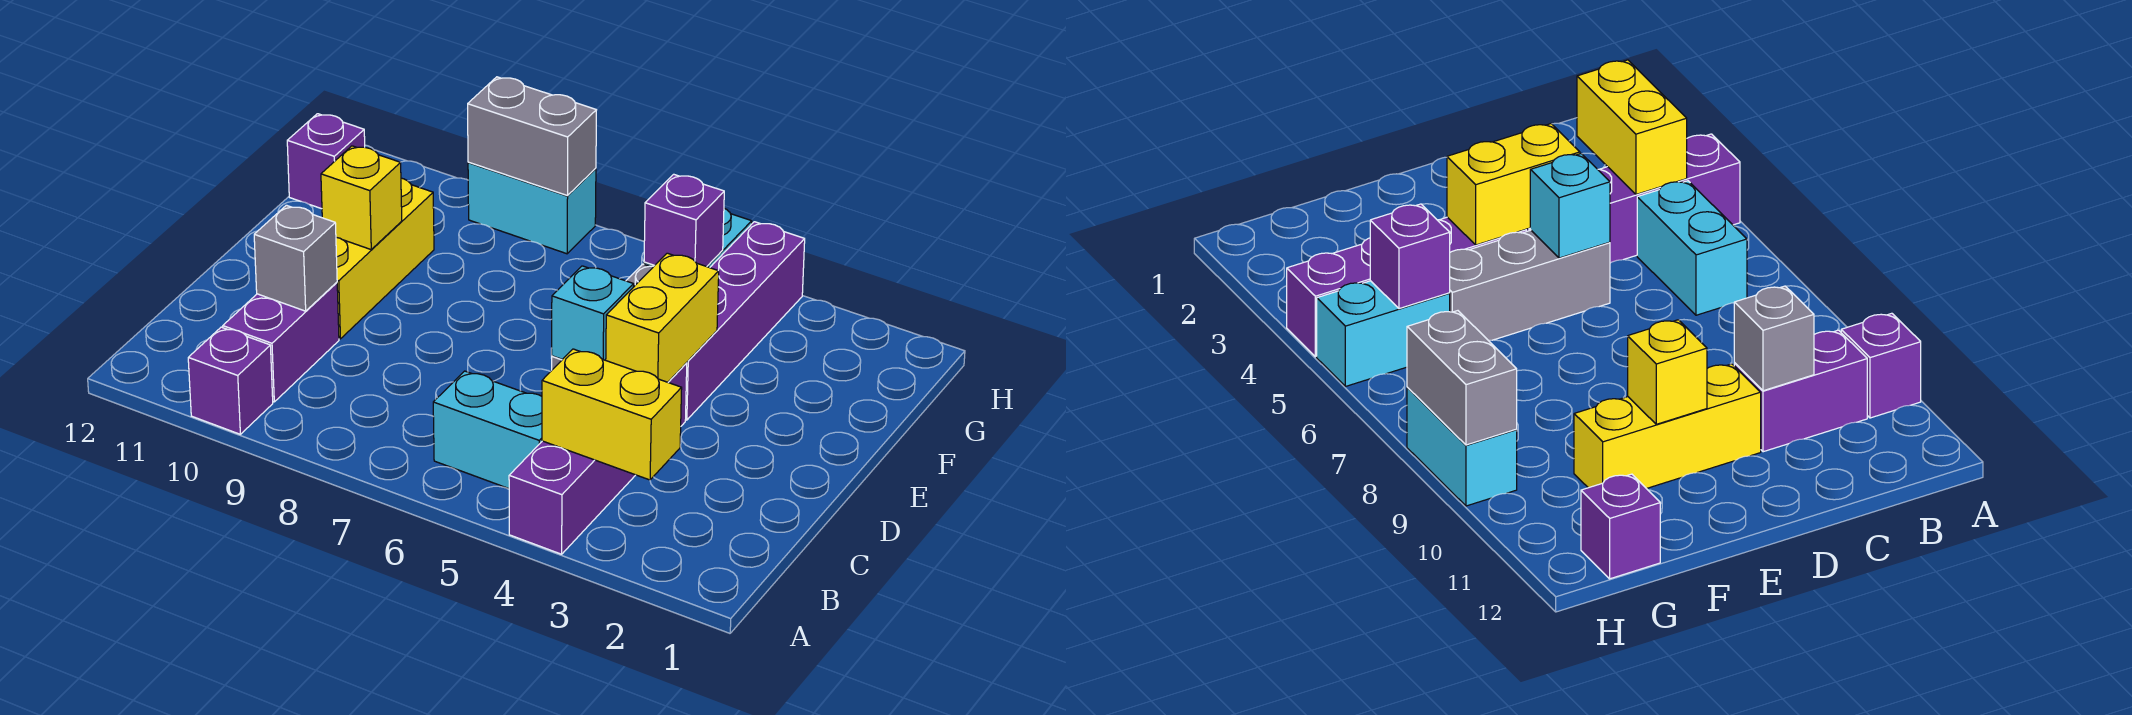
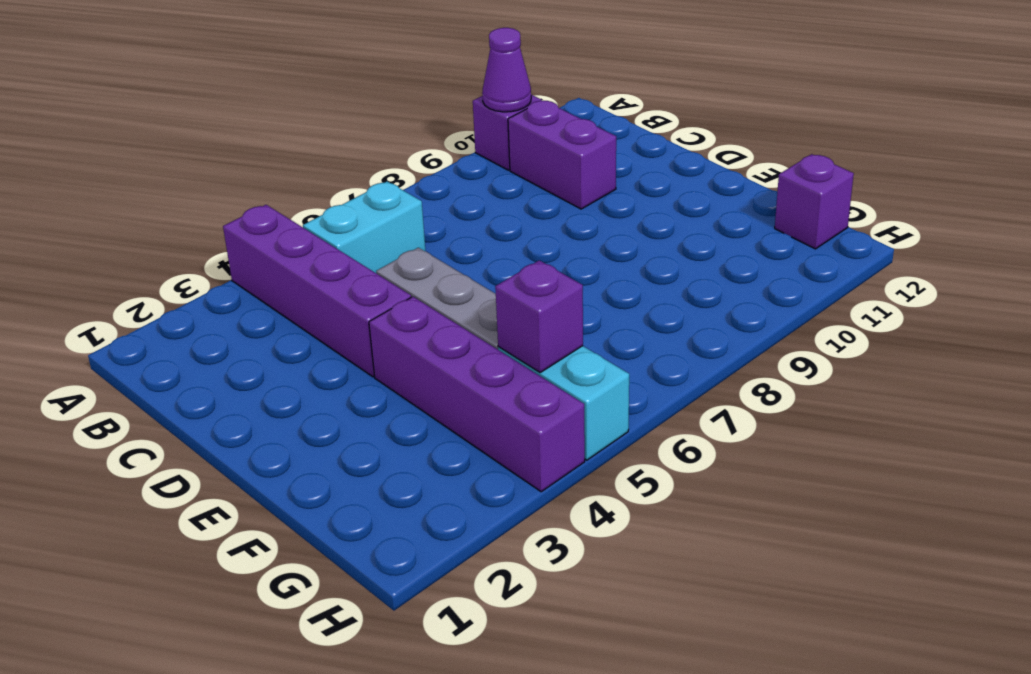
purple 1x1 cone [482,28,531,112] -> none
none -> yellow 1x3 brick [336,178,434,339]
none -> cyan 1x2 brick [468,162,596,254]
none -> yellow 1x2 brick [542,349,682,480]

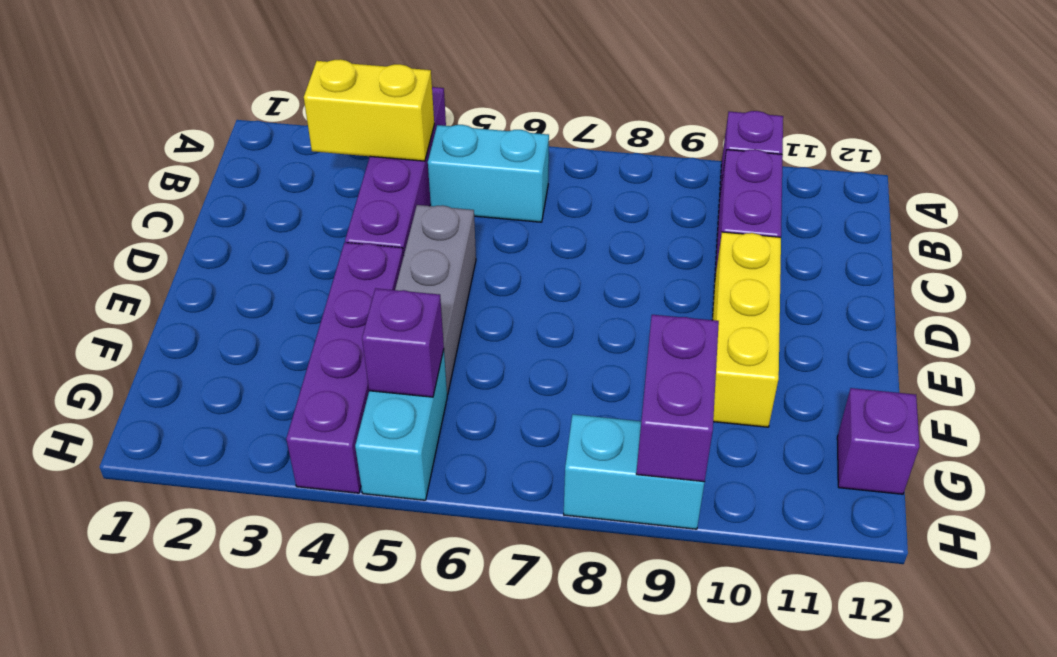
purple 1x2 brick [636,315,719,482] -> grey 1x2 brick [468,77,596,196]
none -> grey 1x1 brick [254,205,337,311]
none -> yellow 1x2 brick [606,253,719,382]
none -> cyan 1x1 brick [551,266,634,360]

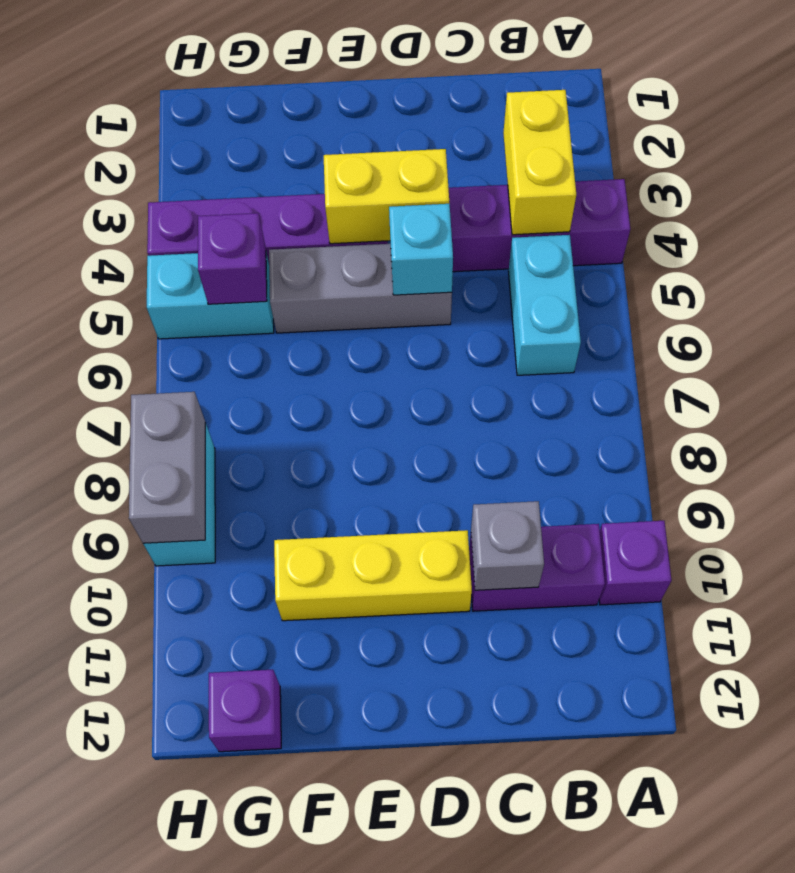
none -> yellow 1x1 brick [321,146,402,249]

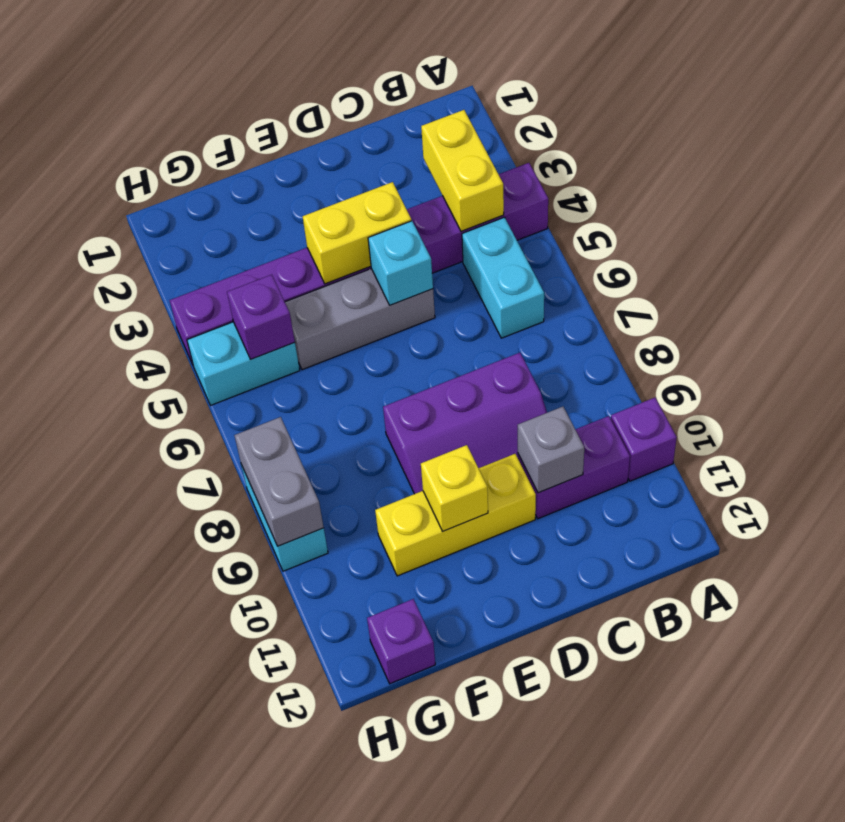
purple 2x3 slope [383,353,547,494] -> none

